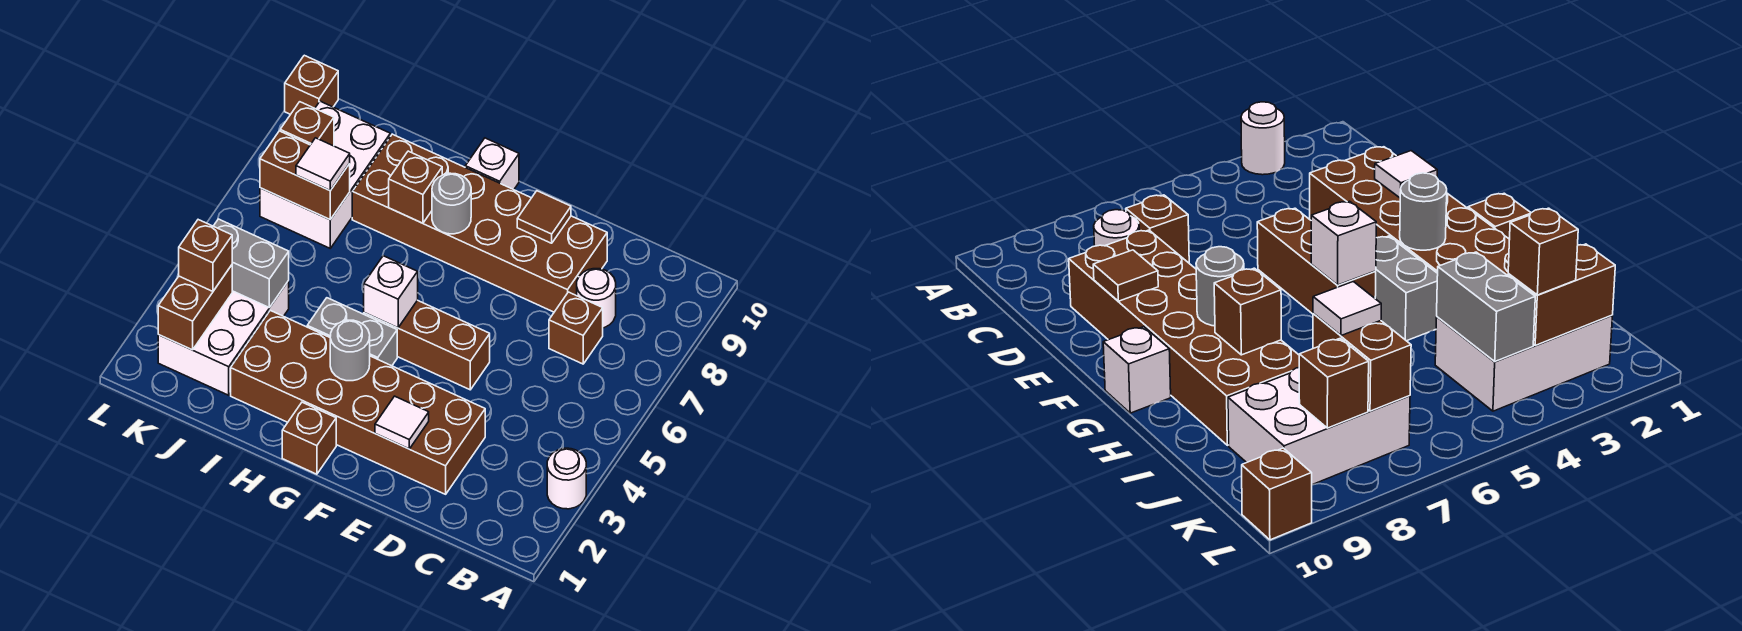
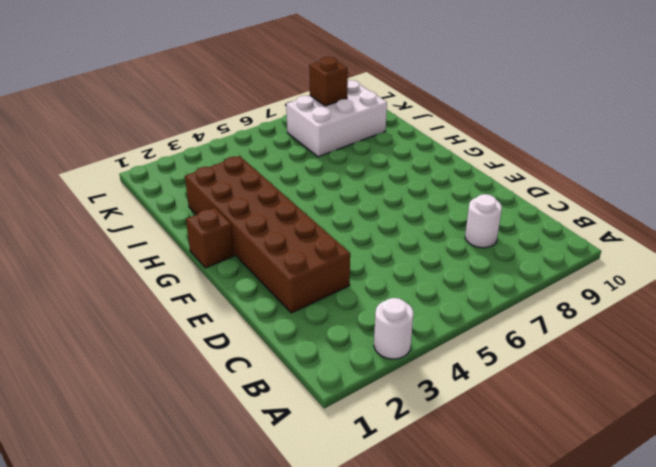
none -> brown 1x1 brick [549,292,603,364]
none -> brown 2x6 brick [352,134,607,312]
none -> brown 1x3 brick [364,300,490,390]

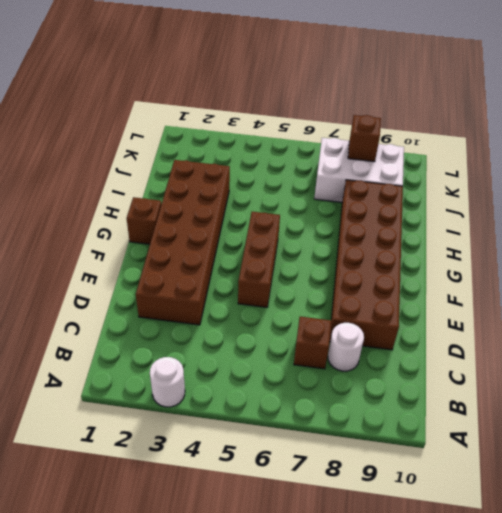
none -> grey 1x2 brick [307,298,397,366]
none -> white 1x1 brick [465,138,519,190]
none -> white 2x3 brick [158,281,289,395]

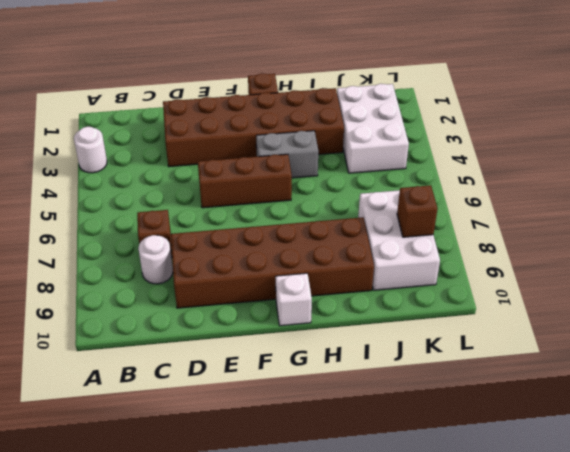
none -> brown 1x1 brick [285,55,338,114]
none -> white 1x1 tile [375,396,429,449]
none -> brown 1x1 tile [517,191,571,243]

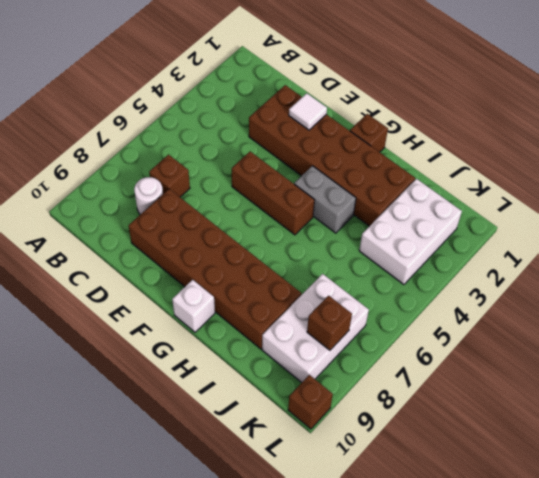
none -> white 1x1 round brick [547,448,586,509]
none -> brown 1x1 tile [517,191,571,243]
none -> grey 1x1 round brick [330,320,370,381]

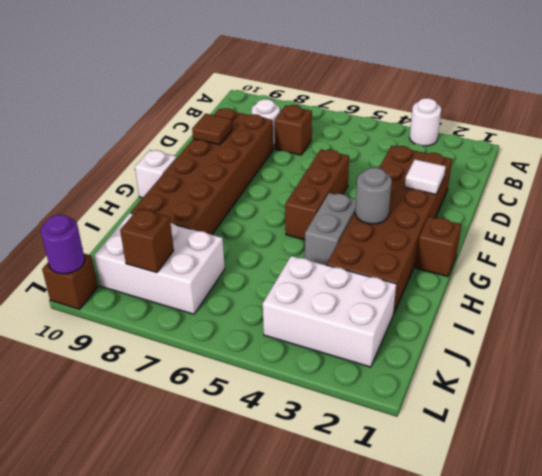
purple 1x1 round brick [41,215,85,274] -> none
none -> white 1x1 brick [364,256,418,328]
none -> grey 1x1 round brick [432,173,471,234]
none -> brown 1x1 brick [389,151,442,223]

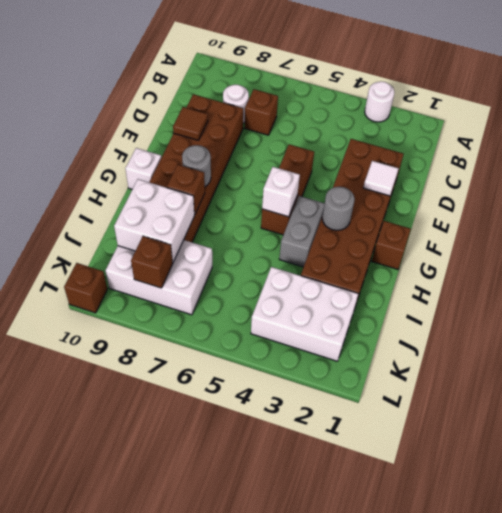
white 2x2 brick [114,179,194,263] -> none
none -> grey 1x2 brick [214,219,289,308]
none -> brown 1x2 brick [260,131,350,219]
none -> brown 1x2 brick [158,265,232,350]

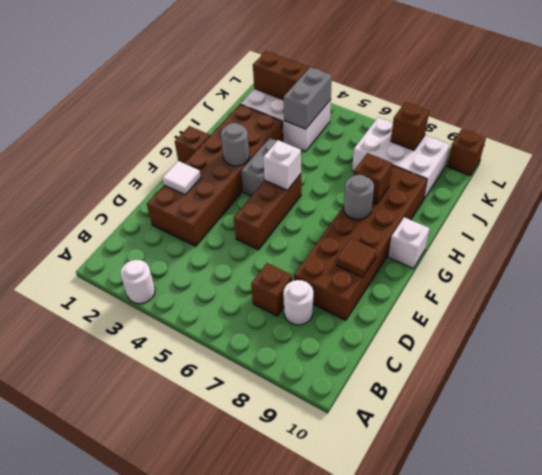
none -> brown 1x2 brick [260,131,350,219]
none -> white 1x1 tile [296,138,350,190]
none -> brown 1x1 brick [179,220,232,291]

